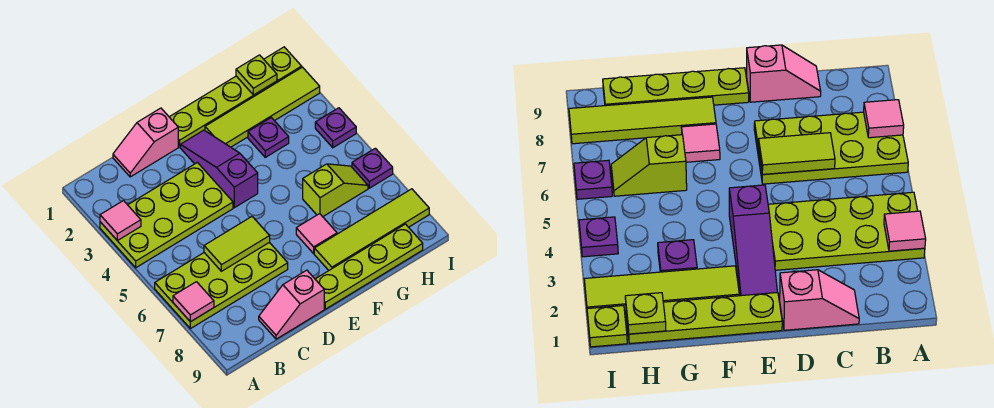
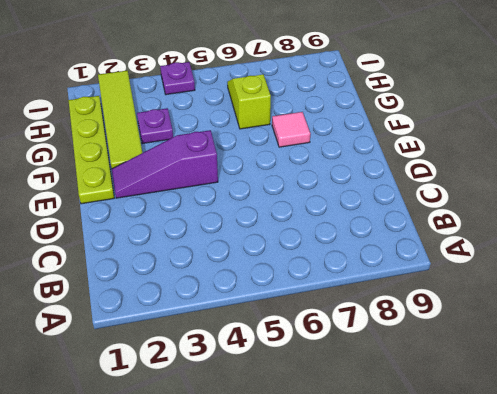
none -> lime 2x4 plate [100,163,233,268]
none -> lime 2x4 plate [155,242,288,329]
none -> pink 1x2 slope [113,108,178,177]

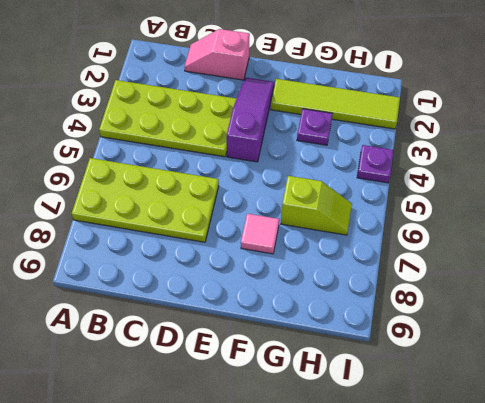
none -> pink 1x2 slope [259,270,324,339]
none -> lime 1x4 plate [170,76,277,147]
none -> lime 1x4 plate [315,224,423,309]

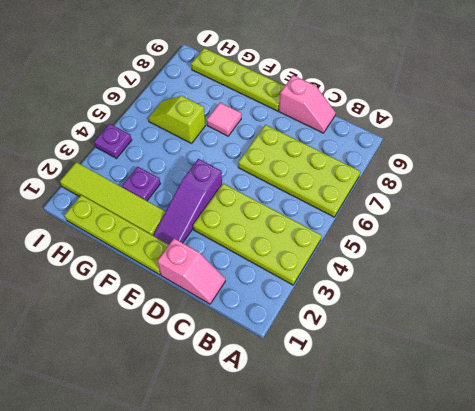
none -> lime 1x4 tile [314,189,429,270]
none -> lime 1x1 plate [264,47,302,82]
none -> purple 1x1 plate [352,148,393,188]

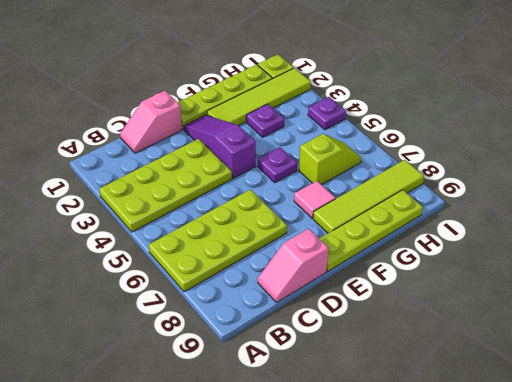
purple 1x1 plate [258,147,297,183] -> purple 1x1 plate moved to [352,148,393,188]
none -> pink 1x1 tile [100,201,141,241]
none -> pink 1x1 tile [173,282,214,322]
none -> lime 1x2 tile [204,217,270,271]

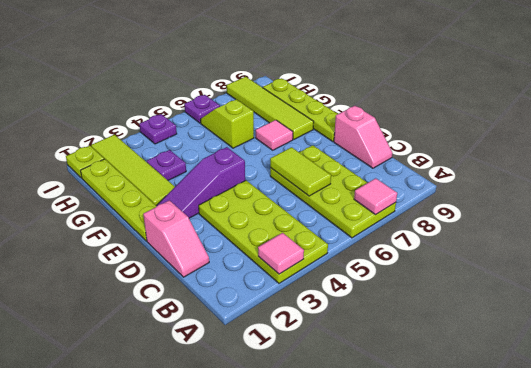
none -> lime 1x1 plate [236,55,277,95]

